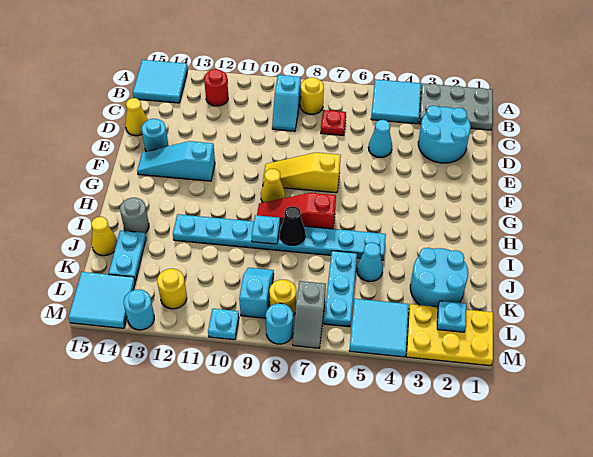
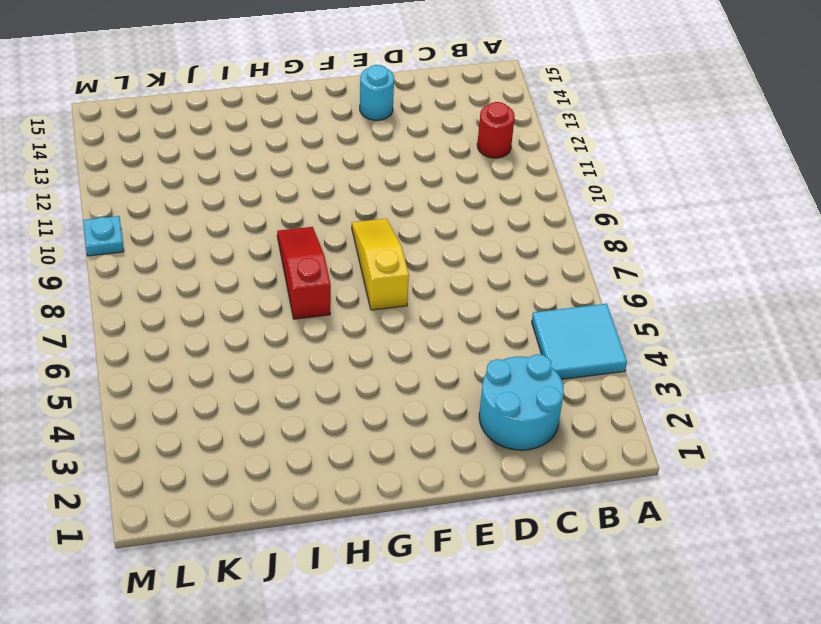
none -> grey 2x3 plate [419,83,493,130]
none -> cyan 2x2 tile [133,60,188,103]
none -> yellow 1x1 round brick [300,77,324,114]
none -> cyan 1x2 slope [272,75,301,131]

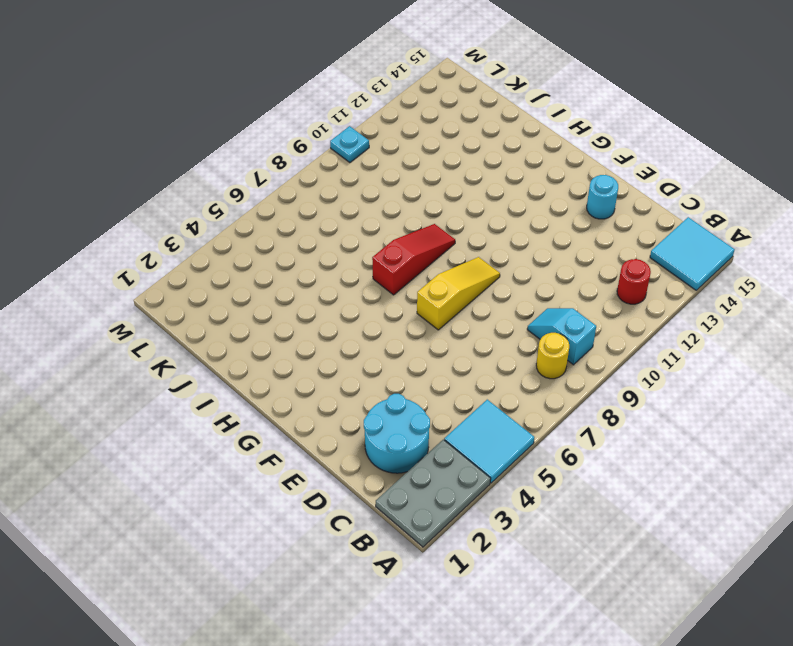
none -> red 1x1 plate [321,110,346,135]
none -> cyan 1x1 cone [368,120,392,157]
none -> yellow 1x1 cone [125,98,148,136]
none -> cyan 1x3 slope [137,141,215,181]

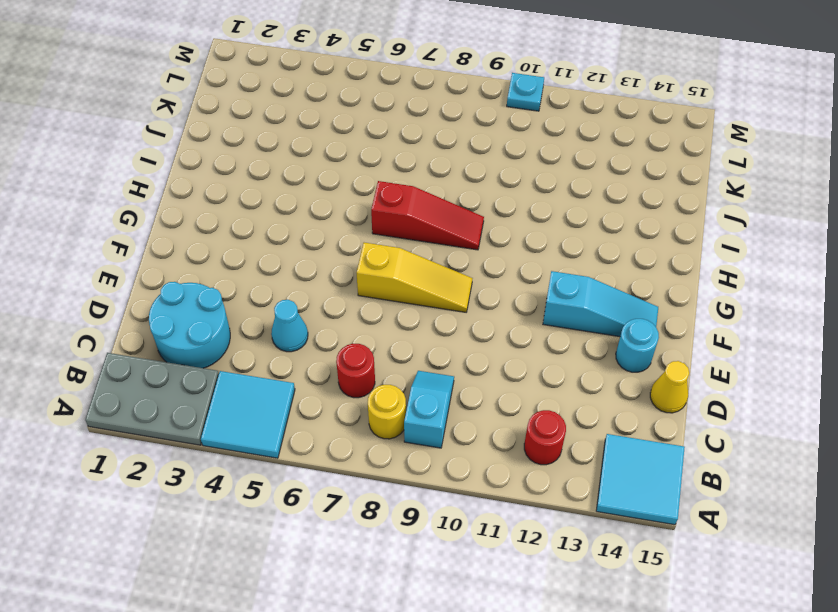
red 1x1 round brick [336,344,375,398] -> red 1x1 plate [321,110,346,135]
none -> yellow 1x1 cone [261,169,285,203]
none -> cyan 1x8 plate [173,214,386,260]
none -> grey 1x1 round brick [120,198,149,233]
none -> cyan 2x2 round brick [410,248,468,307]

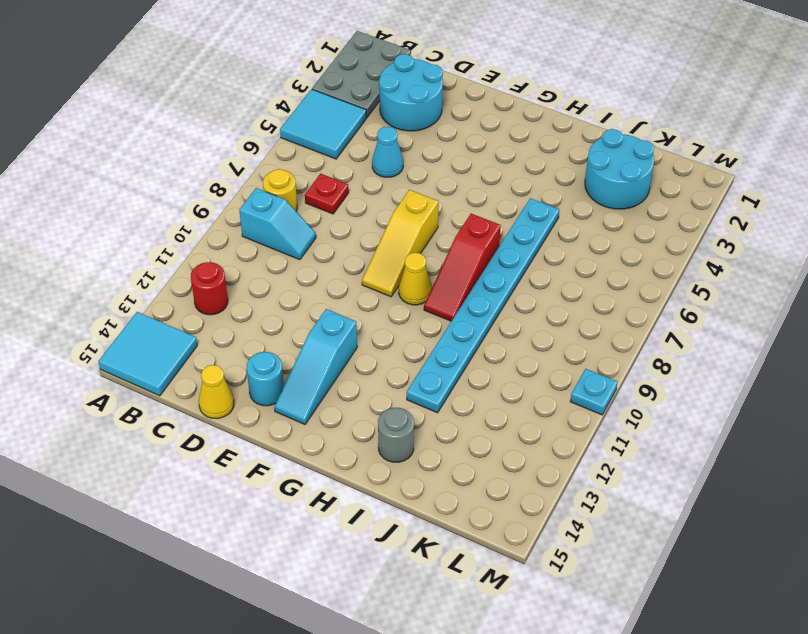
none -> cyan 1x1 cone [357,242,383,282]
none -> cyan 1x3 plate [324,251,357,327]
none -> cyan 1x2 plate [109,230,146,281]
none -> yellow 1x1 cone [91,217,117,256]

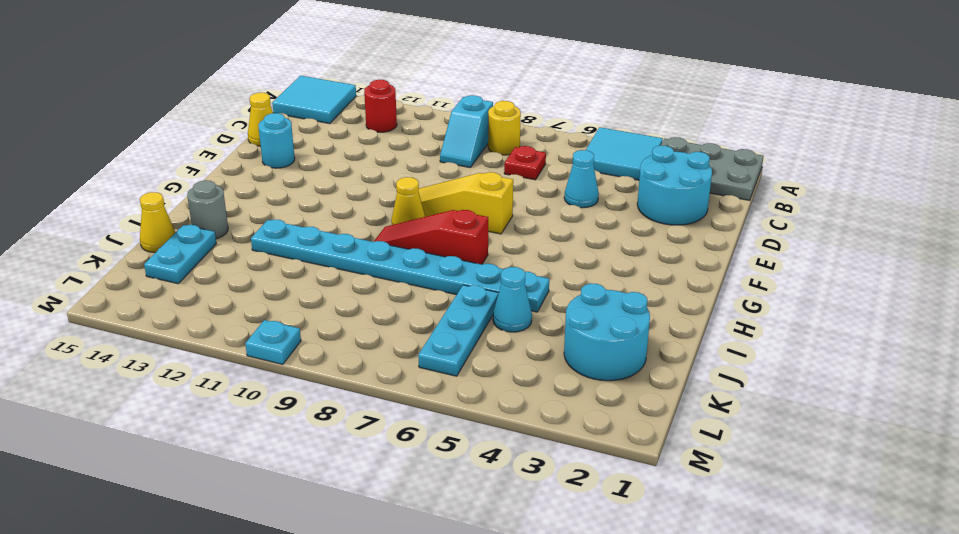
none -> cyan 1x3 slope [137,141,215,181]
none -> cyan 1x2 slope [239,268,274,318]
none -> yellow 2x3 plate [406,304,493,366]
none -> cyan 2x2 tile [349,299,409,357]

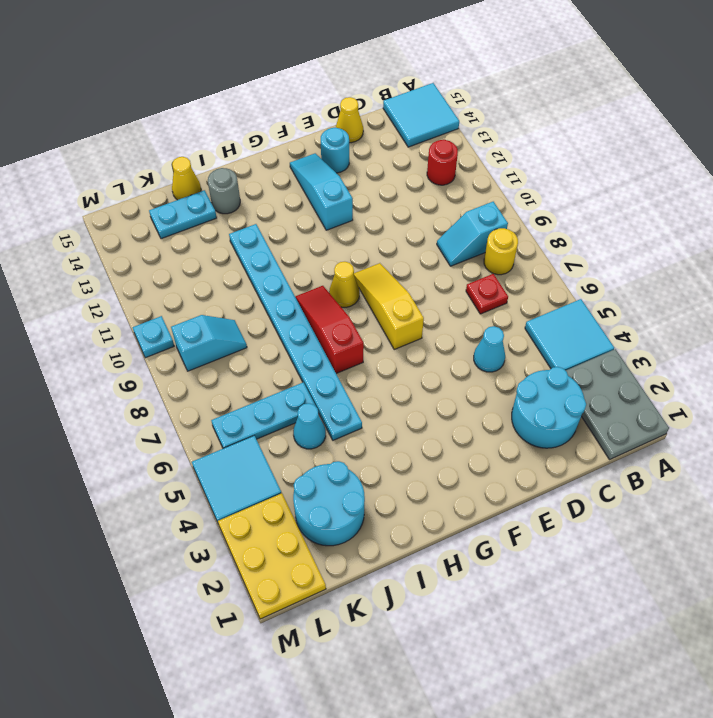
none -> grey 1x2 slope [293,281,326,348]
none -> yellow 1x1 round brick [269,280,296,315]
none -> yellow 1x1 round brick [157,269,187,309]
none -> cyan 2x2 tile [69,272,135,328]

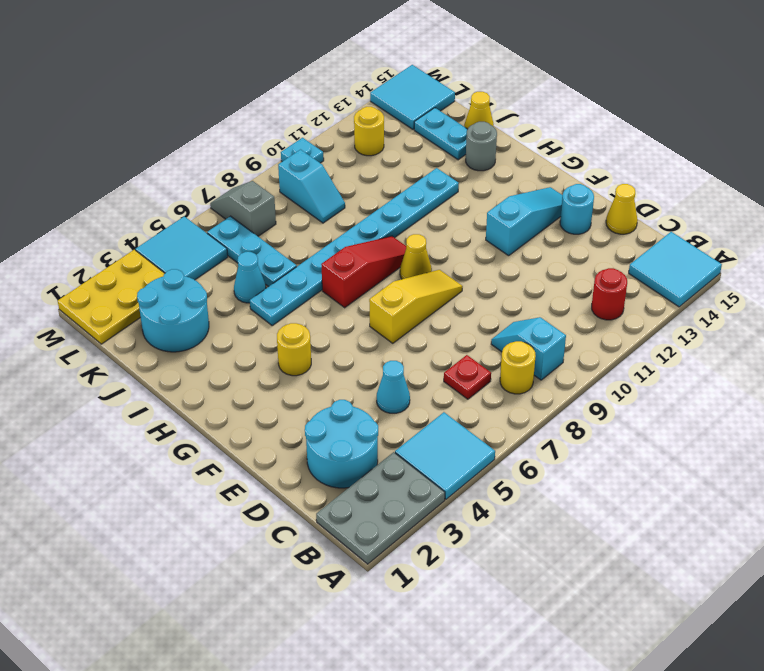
yellow 1x1 round brick [277,323,311,376] -> yellow 1x1 round brick moved to [269,280,296,315]
none -> cyan 1x1 round brick [266,303,293,344]
none -> cyan 1x1 round brick [124,289,154,330]
none -> black 1x1 cone [280,206,305,245]
none -> cyan 1x1 plate [252,215,280,244]

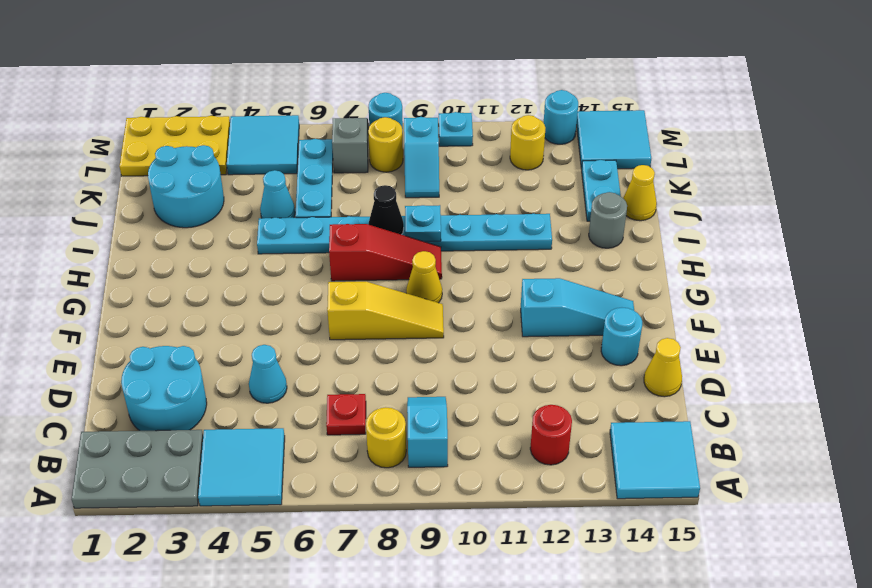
none -> cyan 1x1 plate [437,301,466,332]

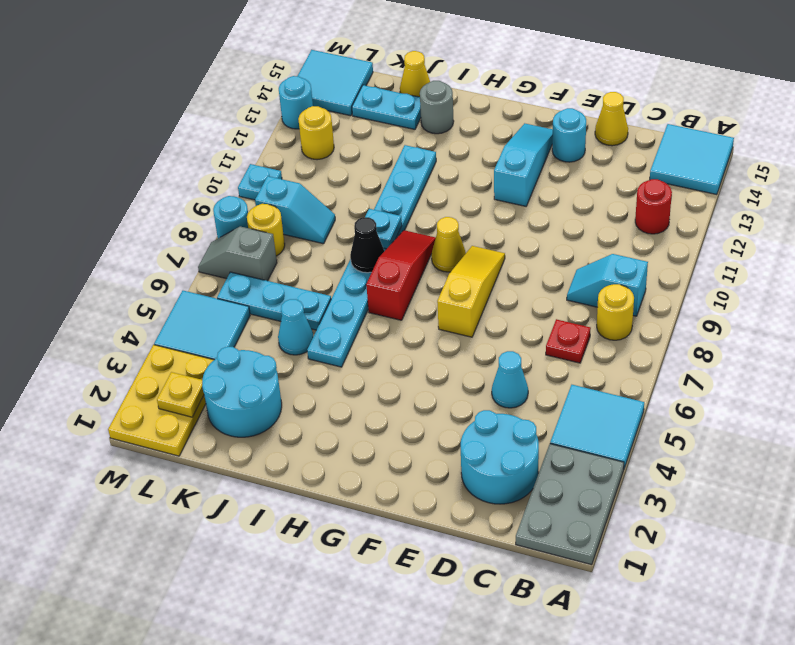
yellow 1x1 plate [157,372,204,417] -> cyan 1x1 plate [437,301,466,332]

